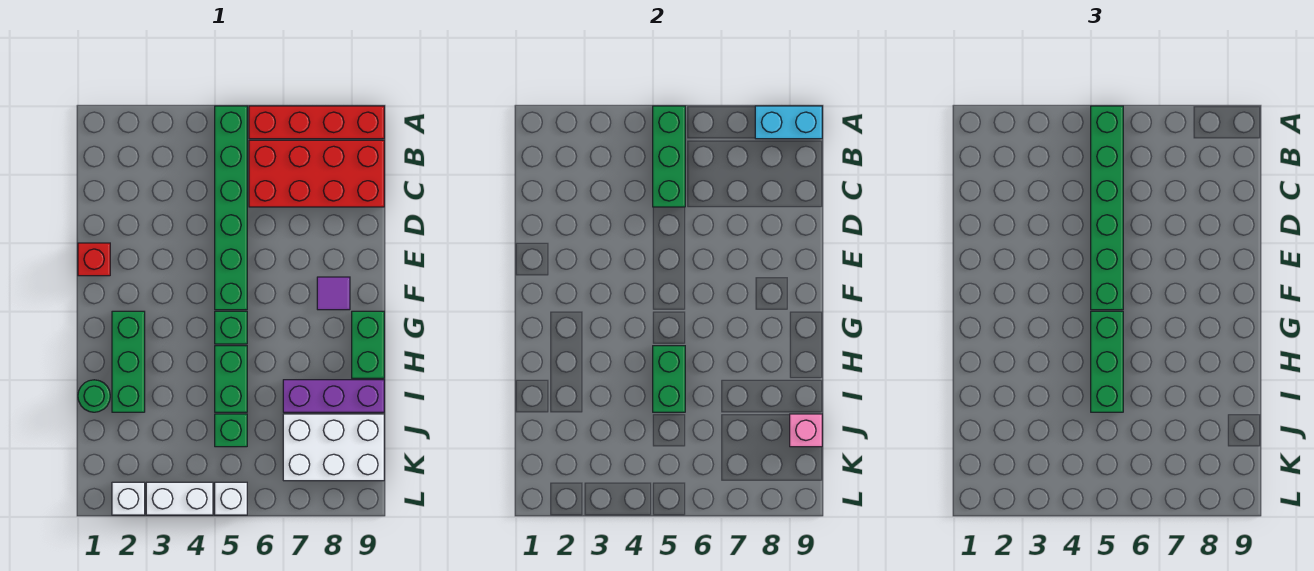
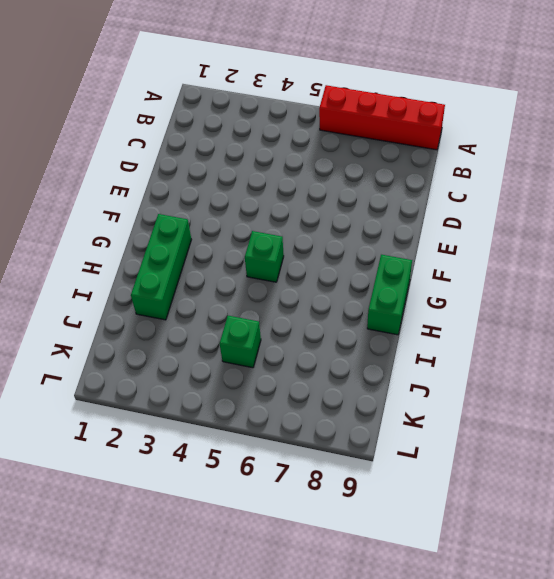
none -> green 1x6 brick [215,106,247,310]
none -> red 2x4 brick [249,140,384,207]
none -> red 1x1 brick [78,243,110,276]

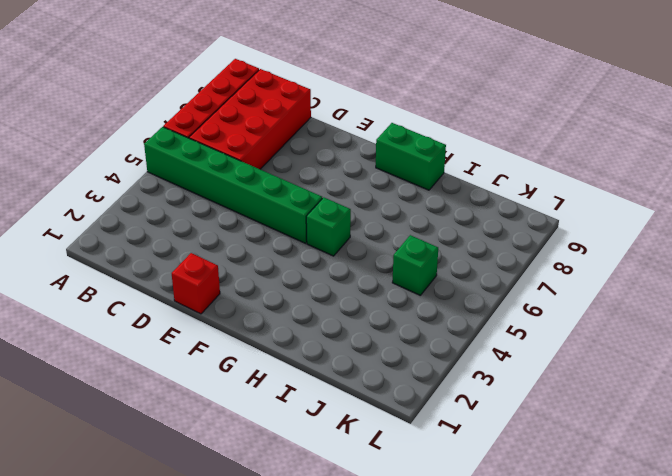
none -> purple 1x1 tile [317,277,350,310]
none -> green 1x3 brick [112,311,145,412]
none -> green 1x2 brick [215,346,247,412]

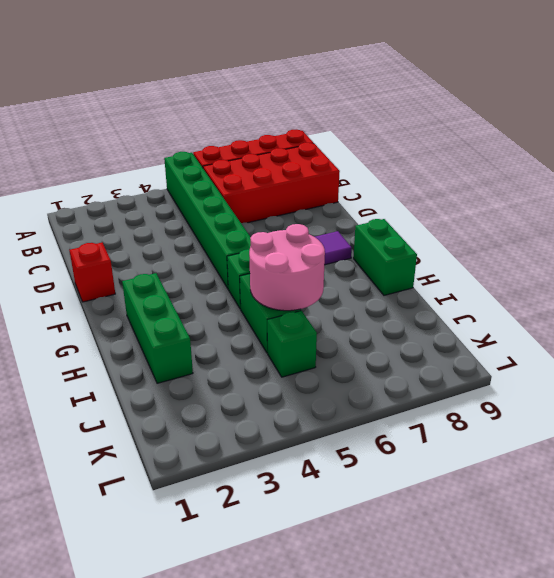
pink 2x2 round brick [249,224,325,311] -> green 1x2 brick [653,346,685,412]
none -> green 1x1 round brick [78,380,110,412]
none -> purple 1x3 brick [283,380,384,412]
none -> white 2x3 brick [283,414,384,481]

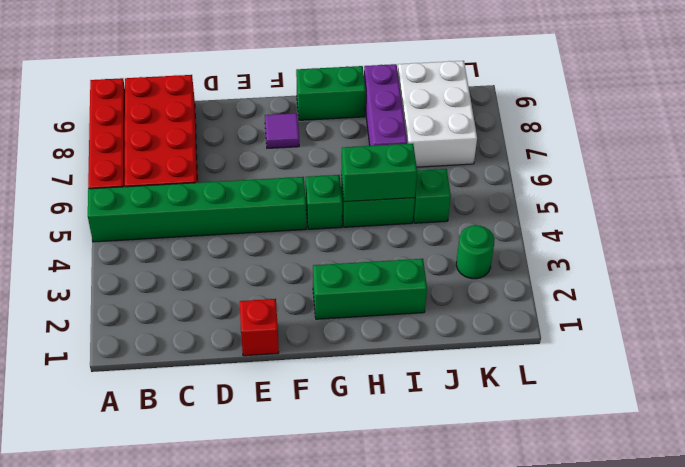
green 1x1 round brick [456,225,495,279] -> green 1x1 round brick moved to [78,380,110,412]
none -> white 1x1 brick [112,482,145,515]
none -> white 1x2 brick [146,482,213,515]
none -> white 1x1 brick [215,482,247,515]

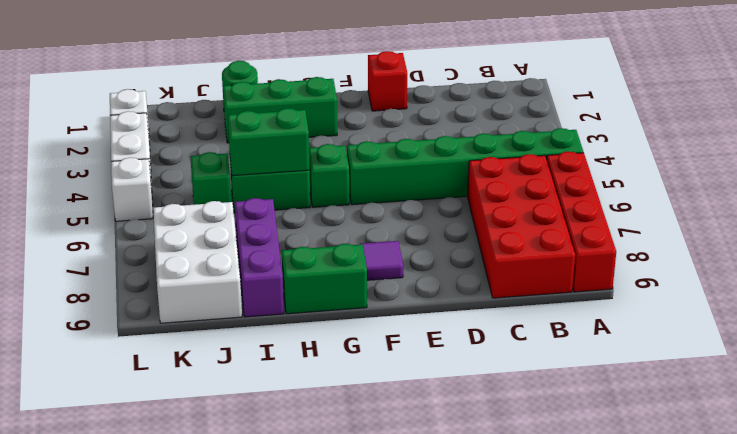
none -> green 1x3 brick [653,106,685,207]
none -> cyan 1x2 brick [755,106,822,139]
none -> pink 1x1 brick [790,414,822,447]

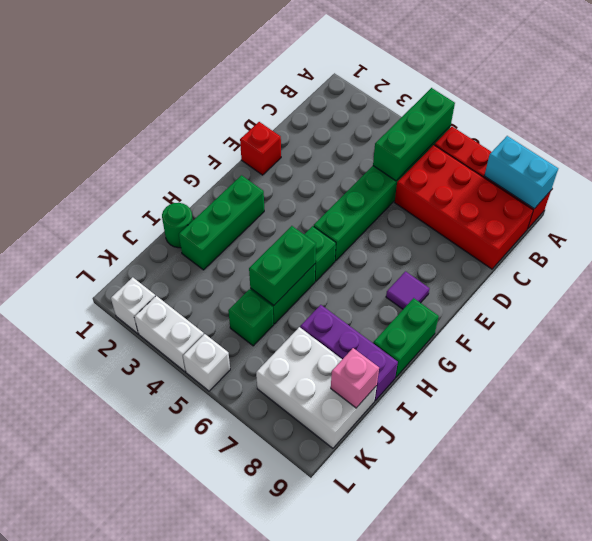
none -> green 1x6 brick [1091,106,1123,310]
none -> green 1x3 brick [1091,311,1123,412]

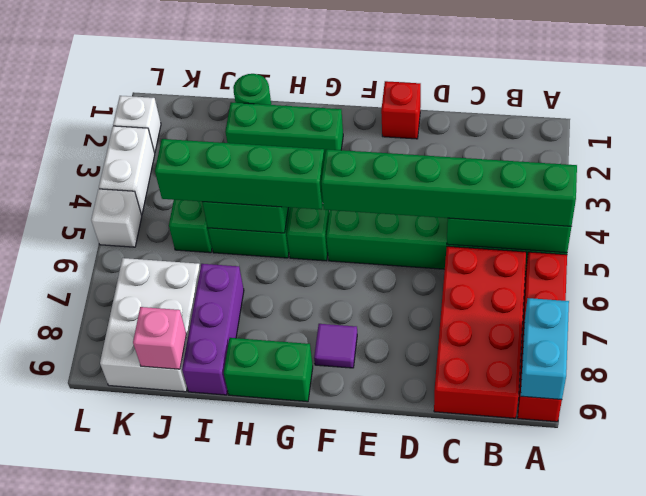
green 1x4 brick [155,139,325,210] -> green 1x3 brick [1091,311,1123,412]

